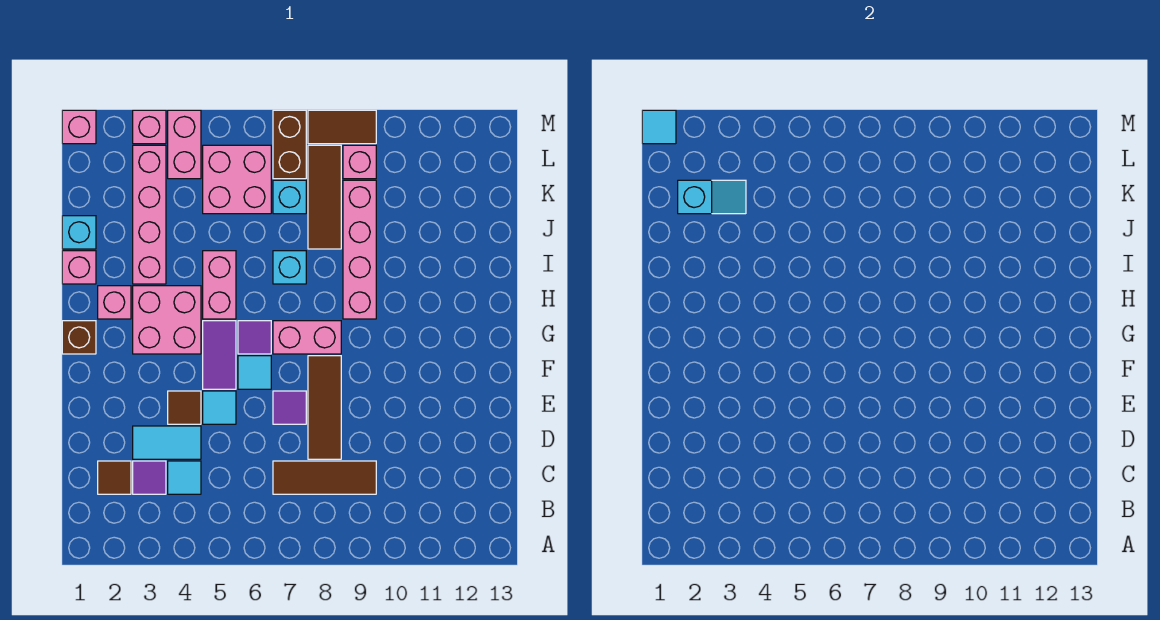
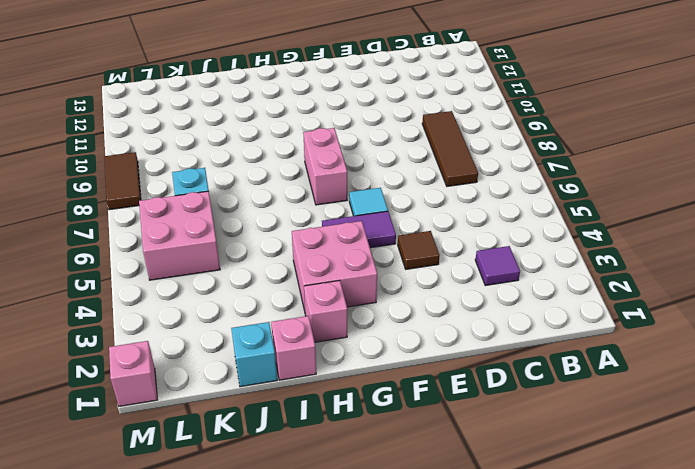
none -> brown 1x1 tile [98,461,131,494]
none -> cyan 1x1 tile [168,461,201,494]
none -> cyan 1x2 tile [133,426,201,459]
none -> brown 1x3 tile [308,356,341,459]

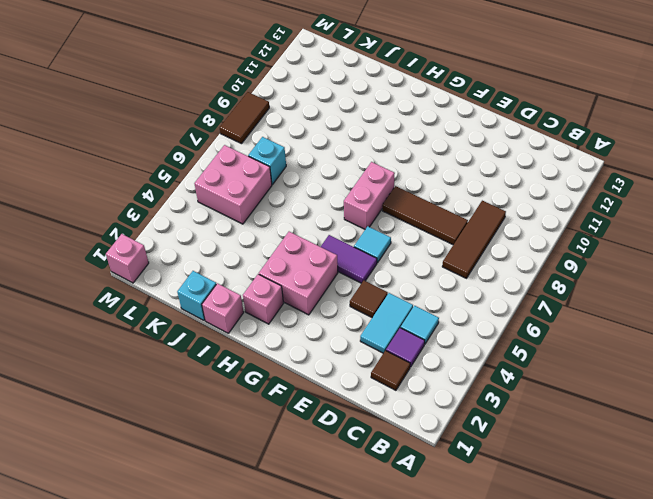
none -> cyan 1x1 tile [203,391,236,424]
none -> purple 1x1 tile [273,391,306,424]
none -> brown 1x1 brick [62,321,96,354]
none -> purple 1x1 tile [238,321,271,354]

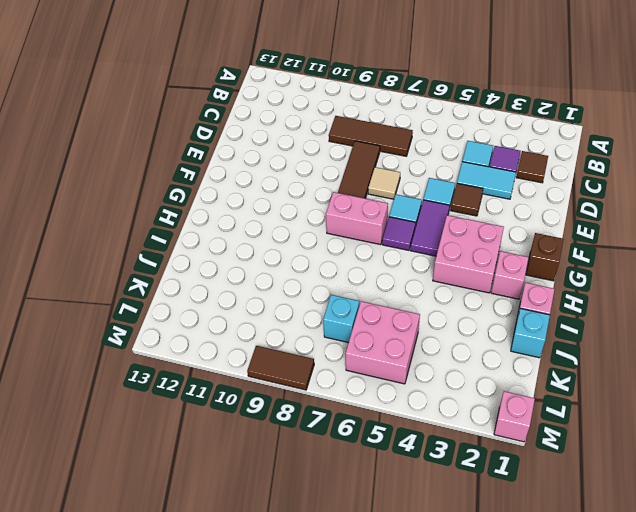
tan 1x1 tile [368,167,400,199] -> purple 1x1 tile [273,391,306,424]
none -> pink 1x2 brick [203,251,236,319]
none -> pink 1x4 brick [343,180,376,319]
none -> pink 1x4 brick [133,145,166,284]
none -> cyan 1x1 brick [273,251,306,284]

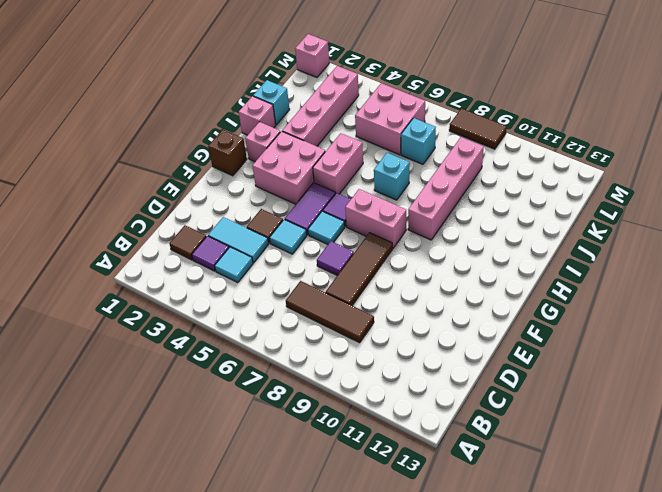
none -> brown 1x3 tile [308,145,341,249]
none -> pink 1x2 brick [168,110,201,179]
none -> brown 1x2 brick [273,110,306,179]
none -> pink 1x1 brick [343,145,376,179]

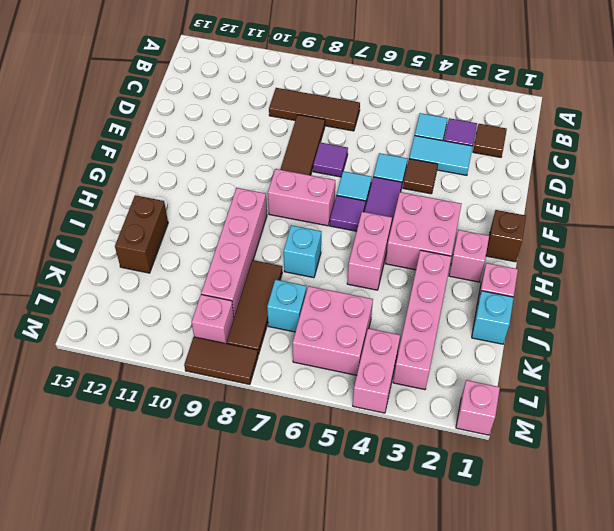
brown 1x2 brick [115,195,168,273] -> brown 1x2 brick moved to [273,110,306,179]
none -> pink 1x1 brick [133,110,166,144]
none -> cyan 1x2 slope [678,180,746,214]
none -> cyan 1x1 tile [642,110,676,144]

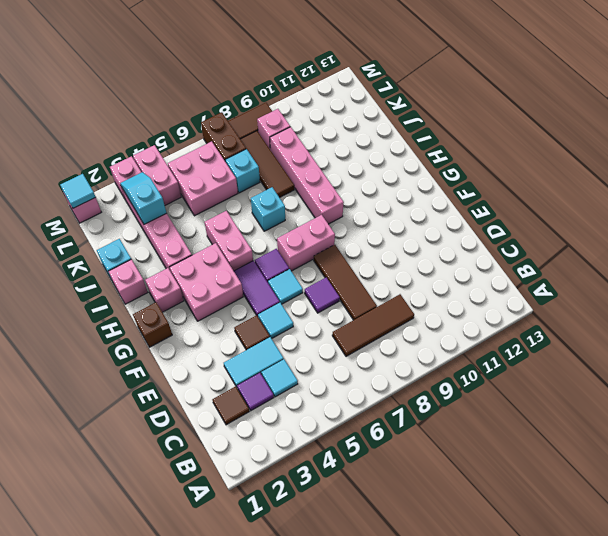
cyan 1x2 slope [120,172,166,224] -> cyan 1x2 slope turned to [678,180,746,214]

